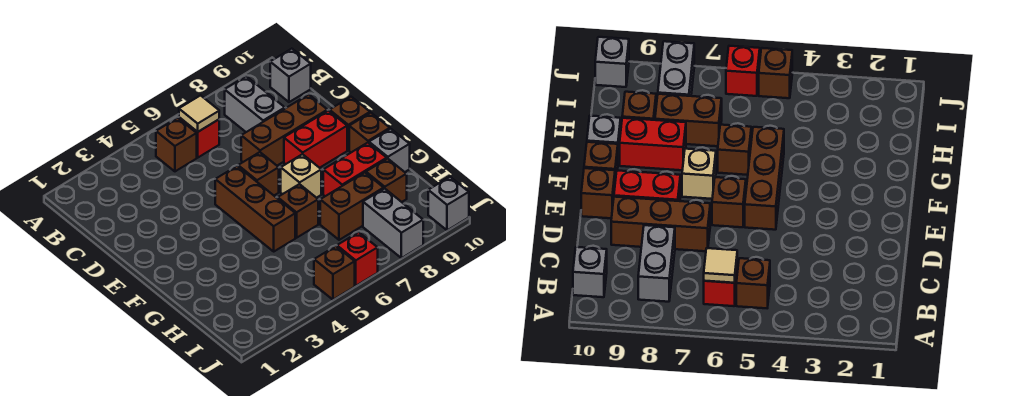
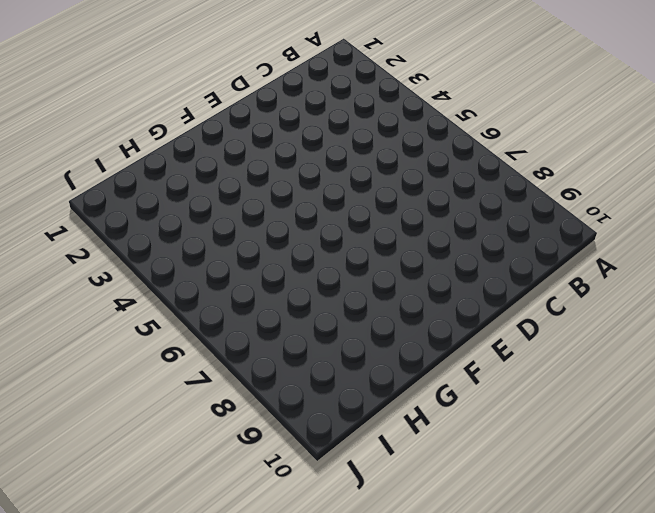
none -> brown 1x1 brick [156,118,197,171]
none -> red 1x1 brick [179,117,219,157]
none -> grey 1x2 brick [225,76,285,132]

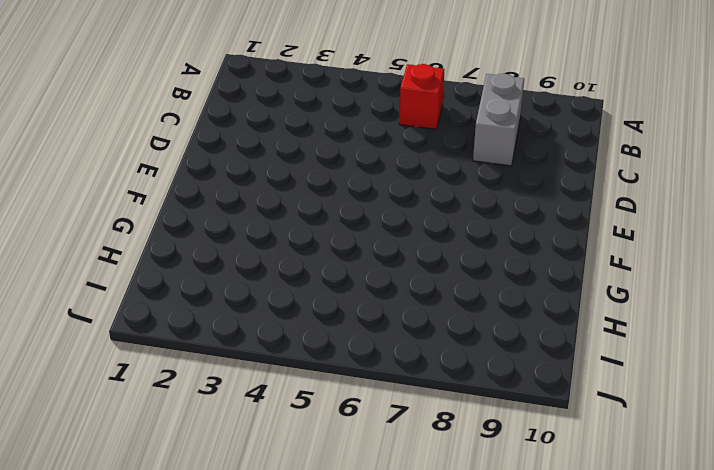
none -> brown 1x1 brick [156,118,197,171]
none -> grey 1x1 brick [270,49,311,102]
none -> brown 1x3 brick [241,94,327,165]

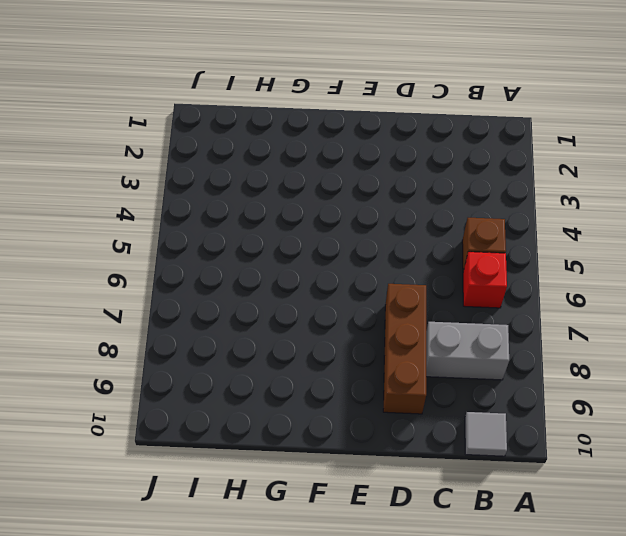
grey 1x1 tile [465,412,507,456] -> grey 1x1 brick [270,49,311,102]
none -> brown 1x3 brick [215,166,295,251]
none -> brown 1x1 brick [238,152,279,195]
none -> red 1x2 brick [284,110,347,168]

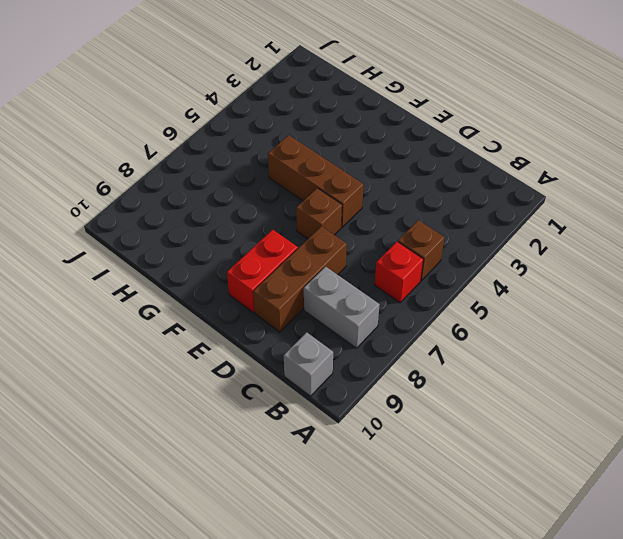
none -> brown 1x1 brick [330,97,370,150]
none -> tan 1x1 brick [281,154,321,198]
none -> brown 1x1 brick [349,113,390,152]

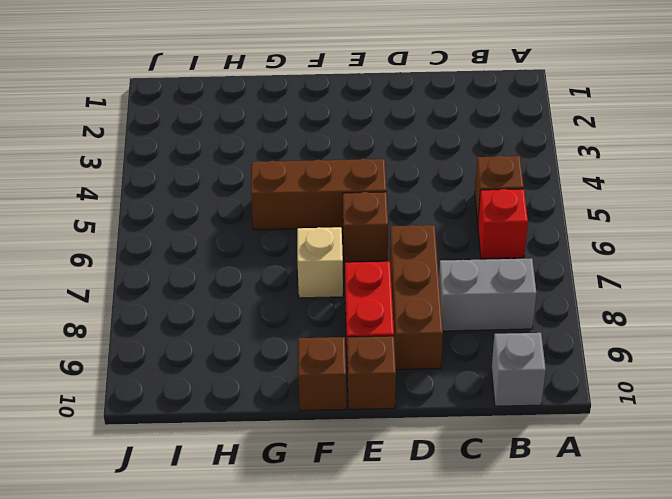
none -> brown 1x1 brick [278,184,318,238]
none -> red 1x2 brick [323,143,387,196]
none -> grey 1x1 brick [369,129,410,172]

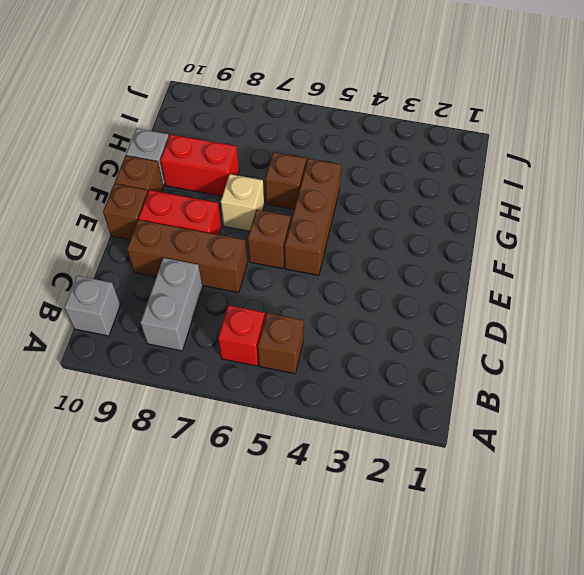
none -> brown 1x2 brick [320,173,384,240]
none -> brown 1x1 brick [366,159,407,202]
none -> grey 1x2 brick [363,188,423,258]

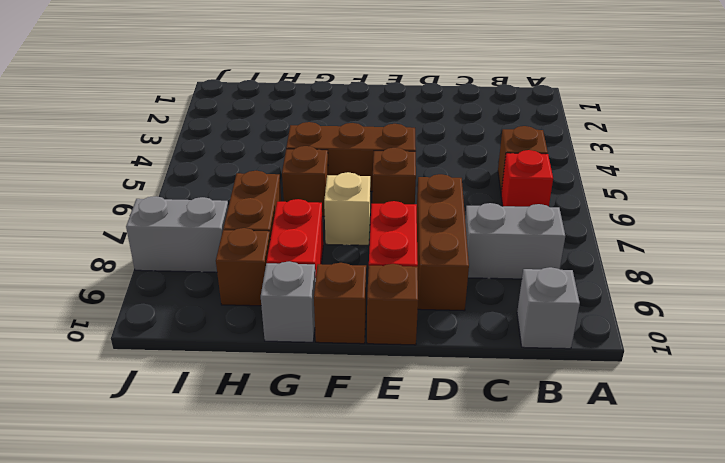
none -> brown 1x1 brick [314,246,355,300]
none -> red 1x1 brick [337,232,378,286]
none -> grey 1x1 brick [428,177,469,230]

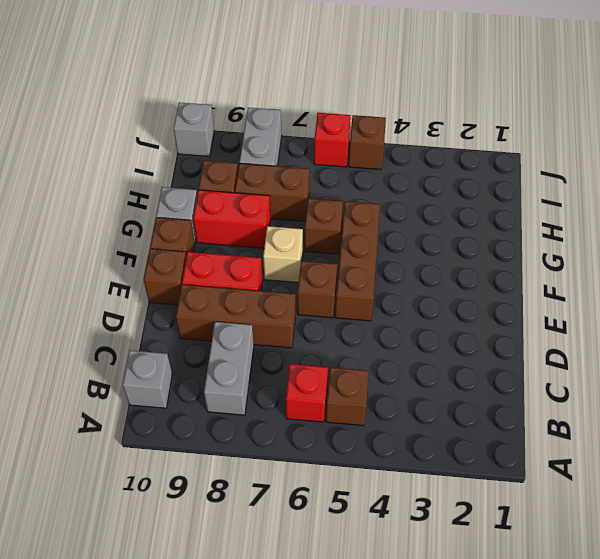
none -> tan 1x1 tile [179,95,219,132]

